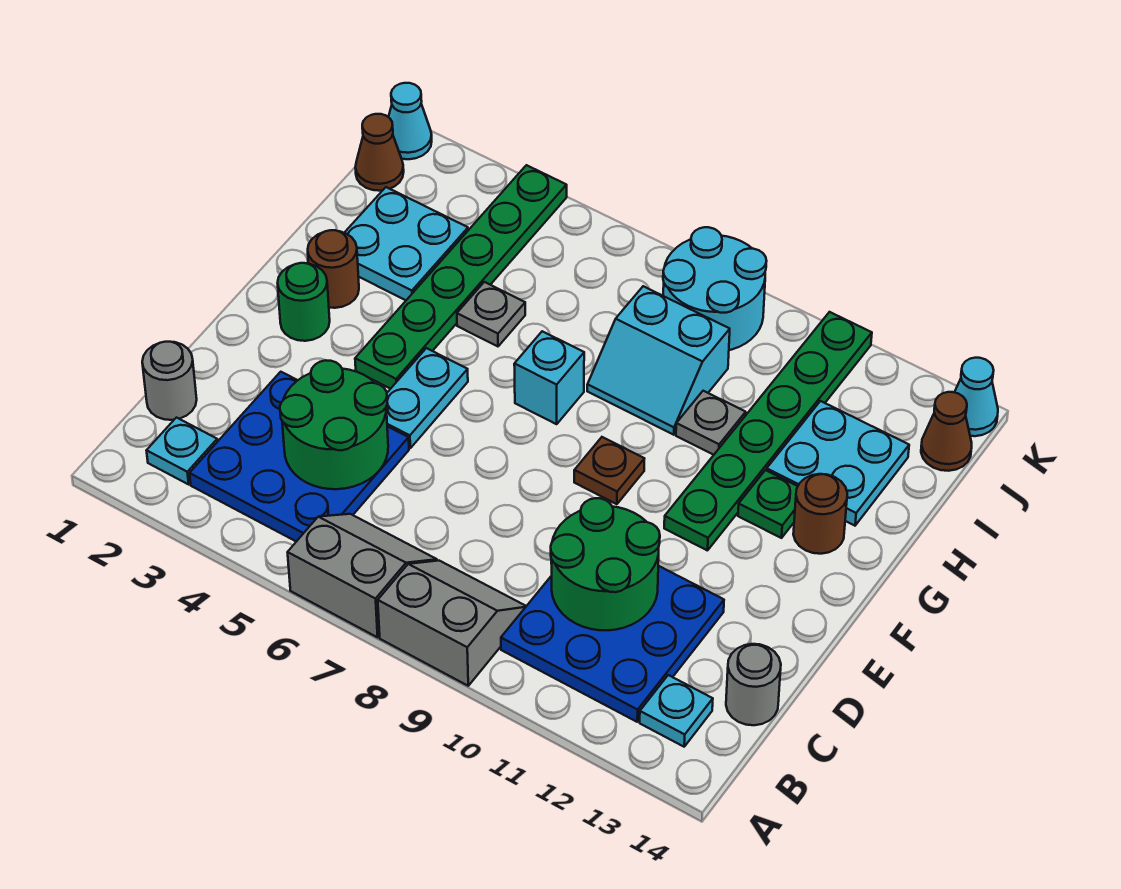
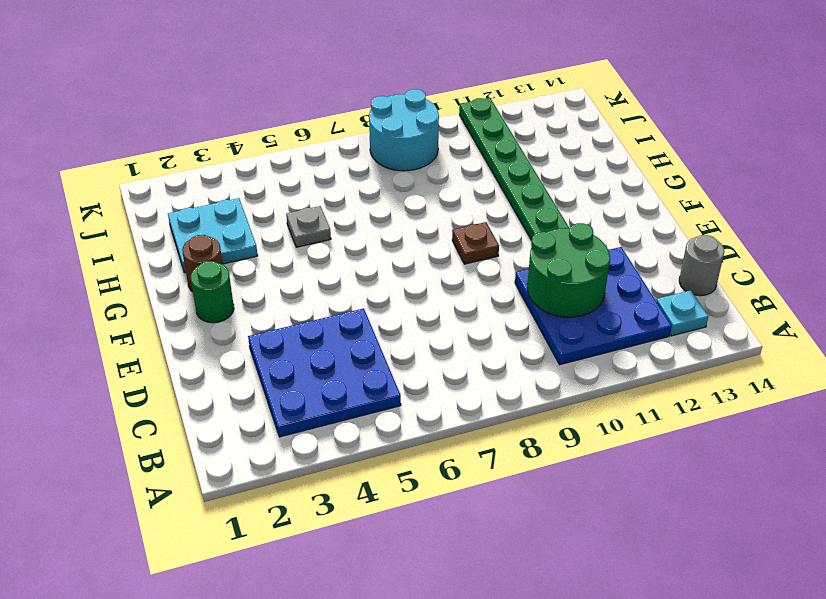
none -> grey 2x2 slope [288,514,437,637]
none -> grey 2x2 slope [378,561,526,686]
none -> cyan 1x1 plate [147,418,217,484]

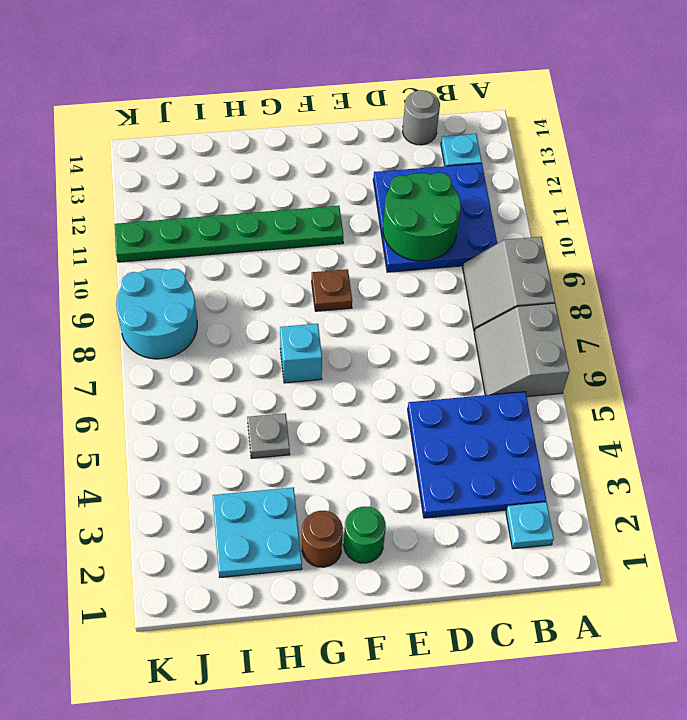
none -> grey 1x1 round brick [142,342,197,420]
none -> cyan 1x2 plate [386,348,468,448]
none -> green 1x6 plate [355,165,567,389]

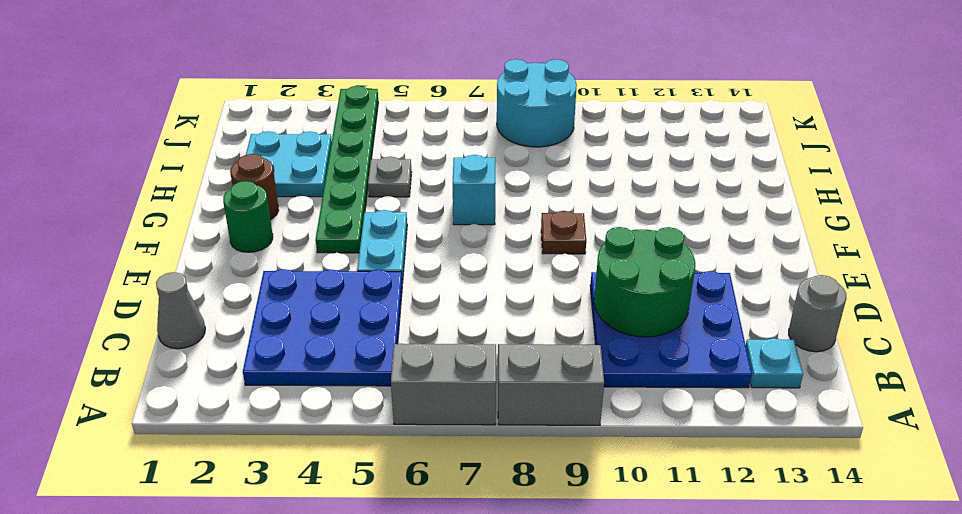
grey 1x1 cone [156,272,205,349] -> grey 1x1 round brick [142,342,197,420]
none -> cyan 1x1 plate [147,418,217,484]
none -> green 1x6 plate [664,312,872,551]
none -> green 1x1 plate [738,470,798,538]

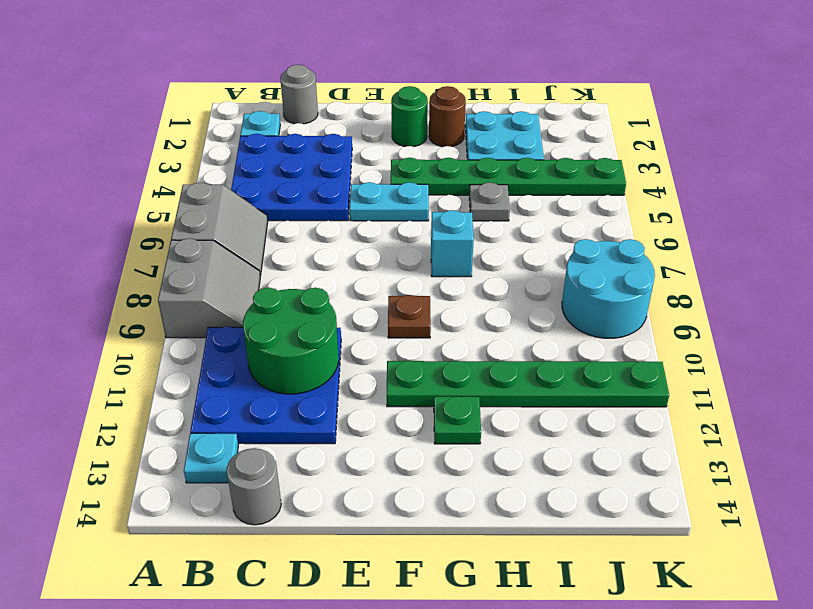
none -> brown 1x1 round brick [793,474,847,554]
none -> cyan 2x2 slope [587,286,730,435]
none -> grey 1x1 plate [676,391,746,455]

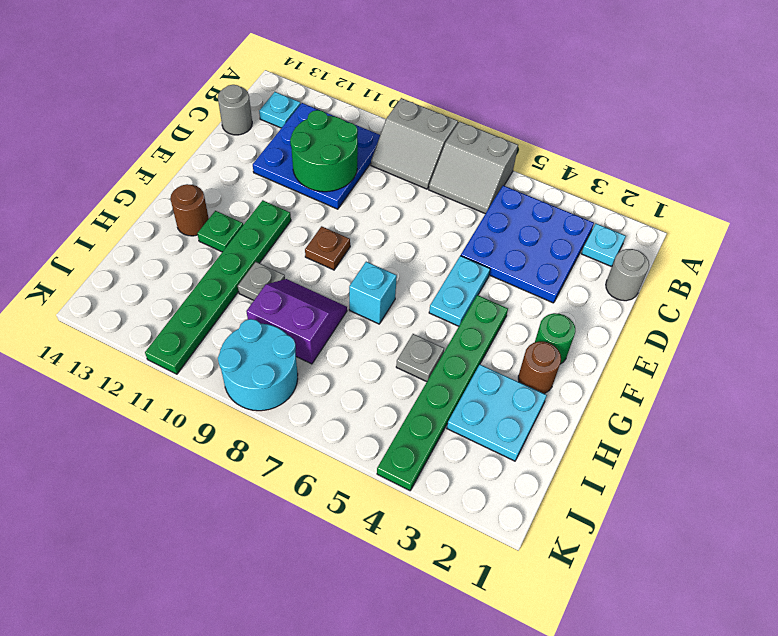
purple 2x2 slope [246,279,347,364] -> cyan 2x2 slope [587,286,730,435]
none -> cyan 2x2 plate [767,401,909,526]
none -> brown 1x1 cone [355,114,404,191]
none -> brown 1x1 cone [921,392,972,471]

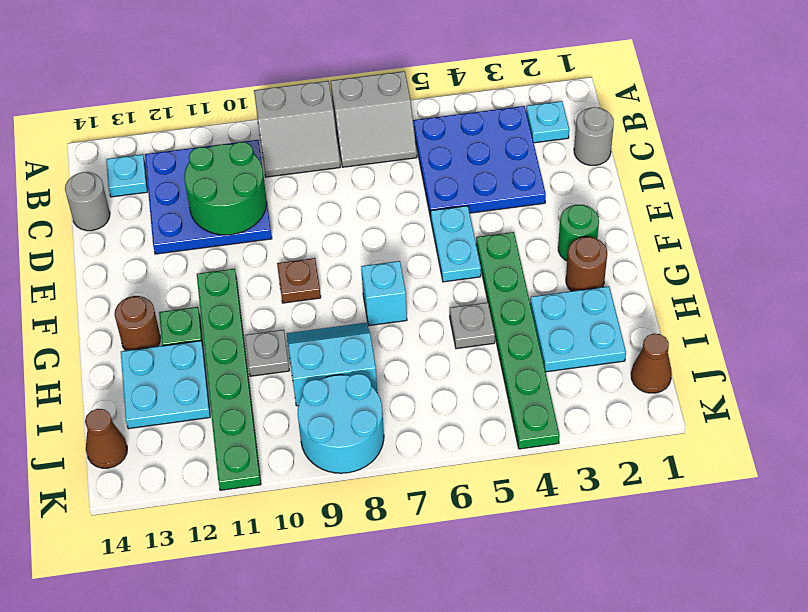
none -> cyan 1x1 cone [389,83,432,159]
none -> cyan 1x1 cone [955,358,998,436]
none -> green 2x2 round brick [280,360,388,489]

